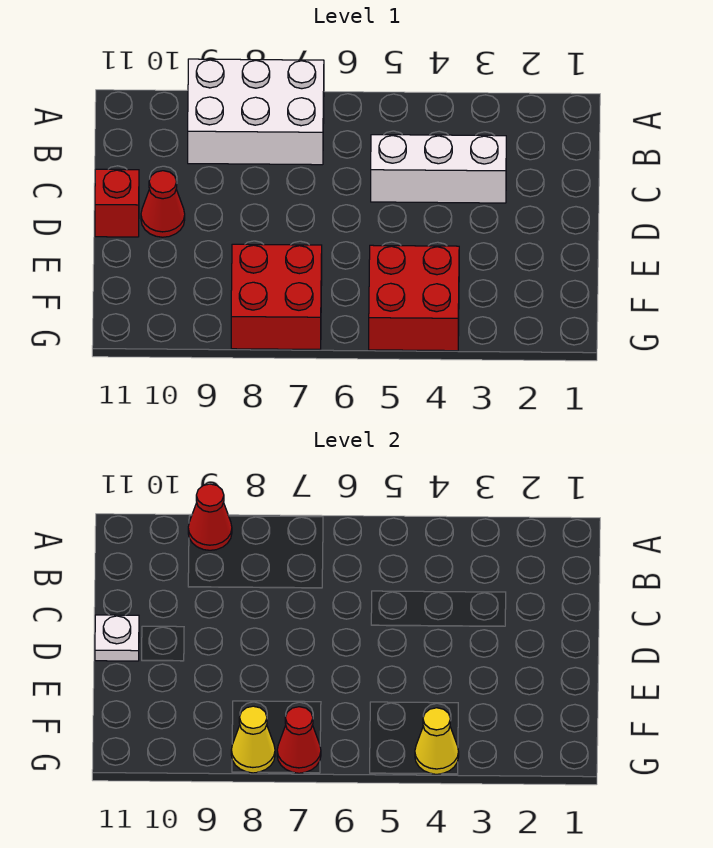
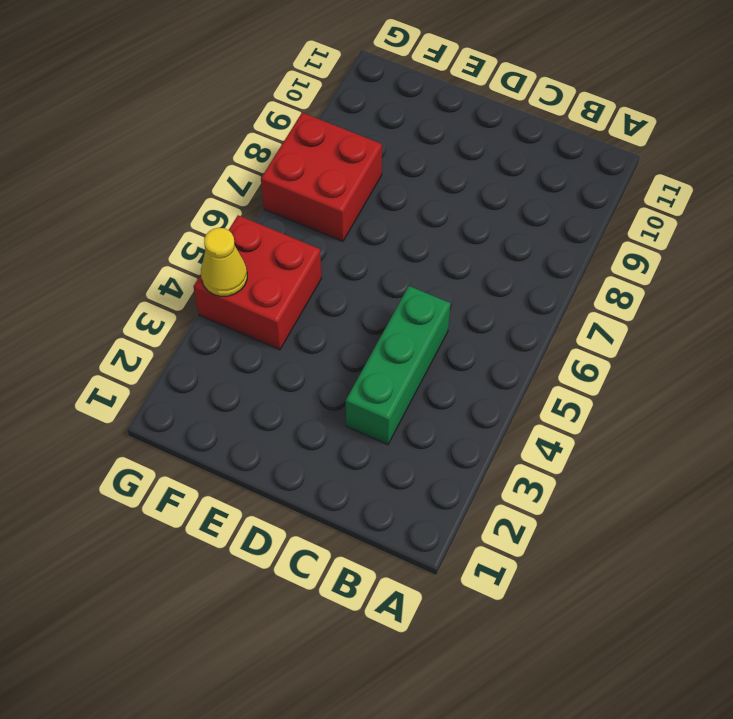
green 1x3 brick [346,286,451,445] -> white 1x3 brick [371,135,506,203]
none -> white 2x3 brick [188,59,324,165]
none -> red 1x1 cone [141,171,185,237]

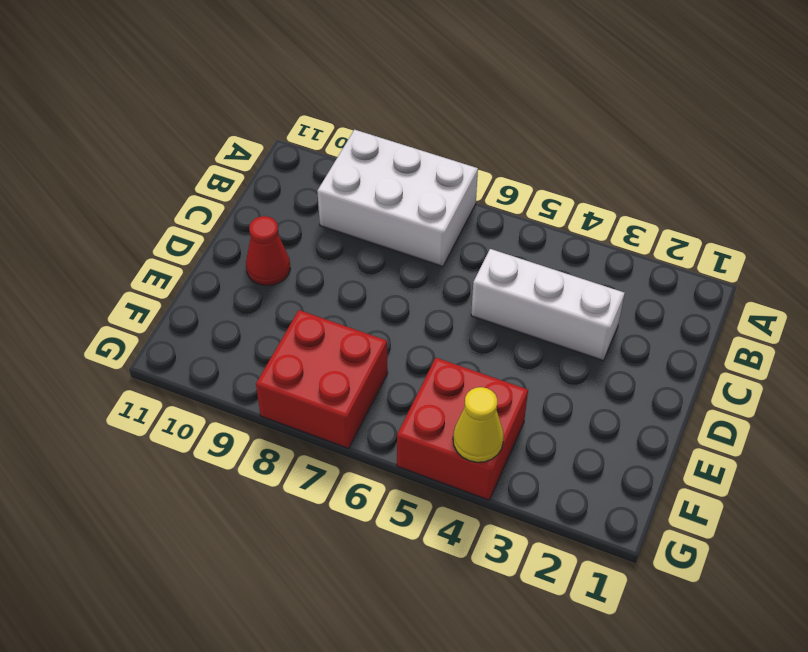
none -> red 1x1 brick [95,169,139,237]
none -> red 1x1 cone [188,484,232,550]

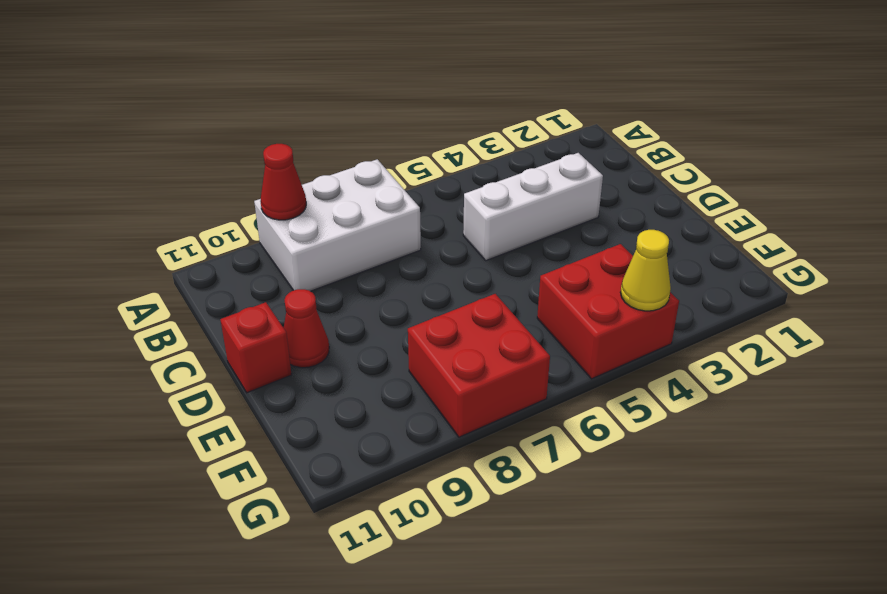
none -> white 1x1 plate [95,615,139,661]
none -> red 1x1 cone [277,707,321,773]

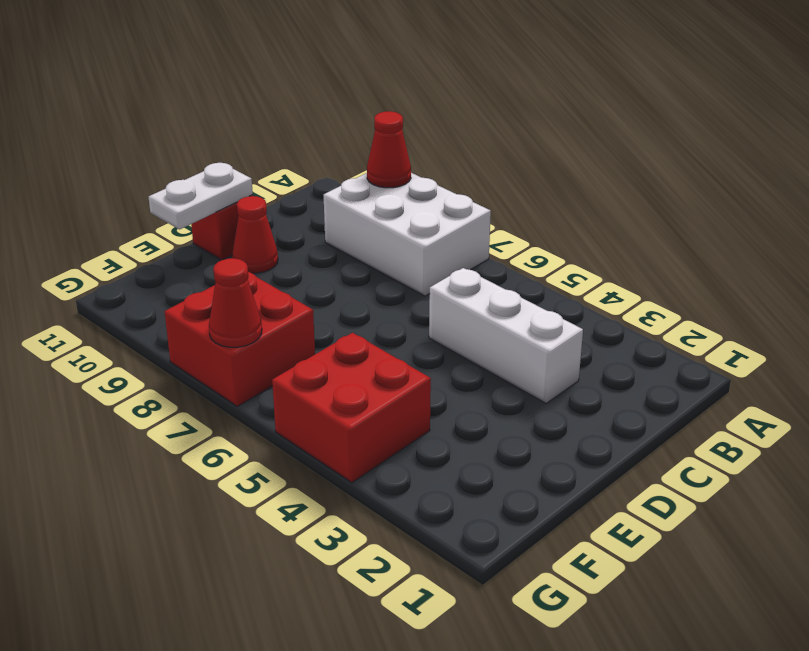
white 1x2 plate [149,163,253,229] -> white 1x1 plate [95,615,139,661]
none -> yellow 1x1 cone [415,708,459,774]
none -> yellow 1x1 cone [231,706,275,773]

